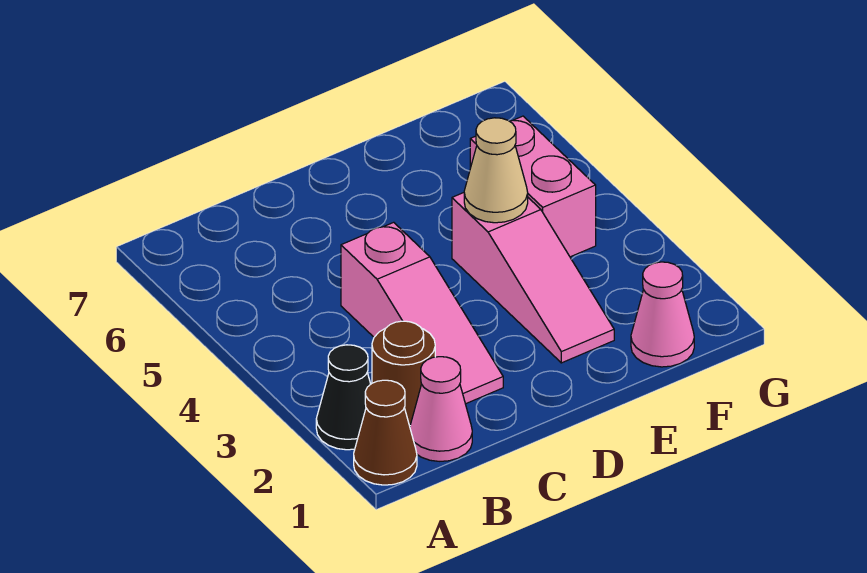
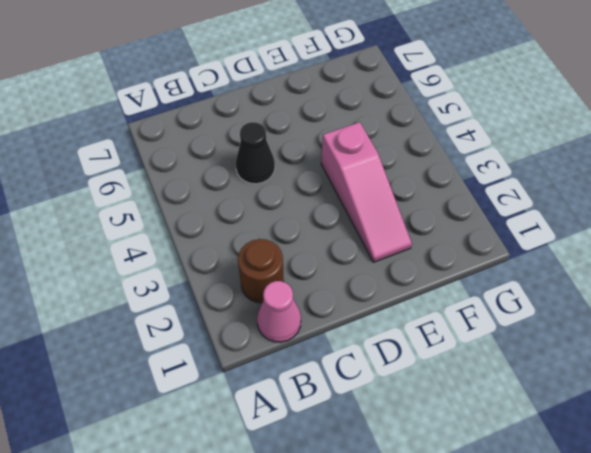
black 1x1 cone [236,122,275,184] -> black 1x1 cone moved to [316,345,371,450]
none -> brown 1x1 cone [354,380,417,485]
none -> pink 1x3 slope [341,222,503,404]

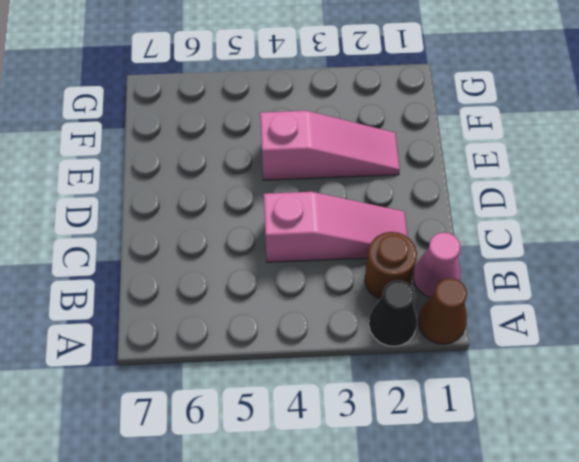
none -> pink 1x1 cone [631,262,694,367]
none -> pink 1x2 brick [470,116,596,257]

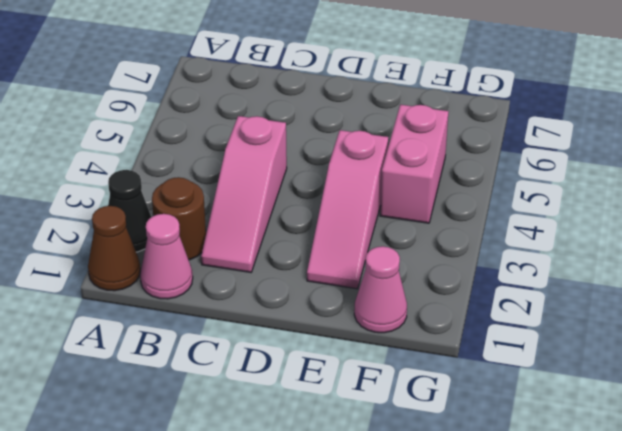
none -> tan 1x1 cone [464,118,528,223]

